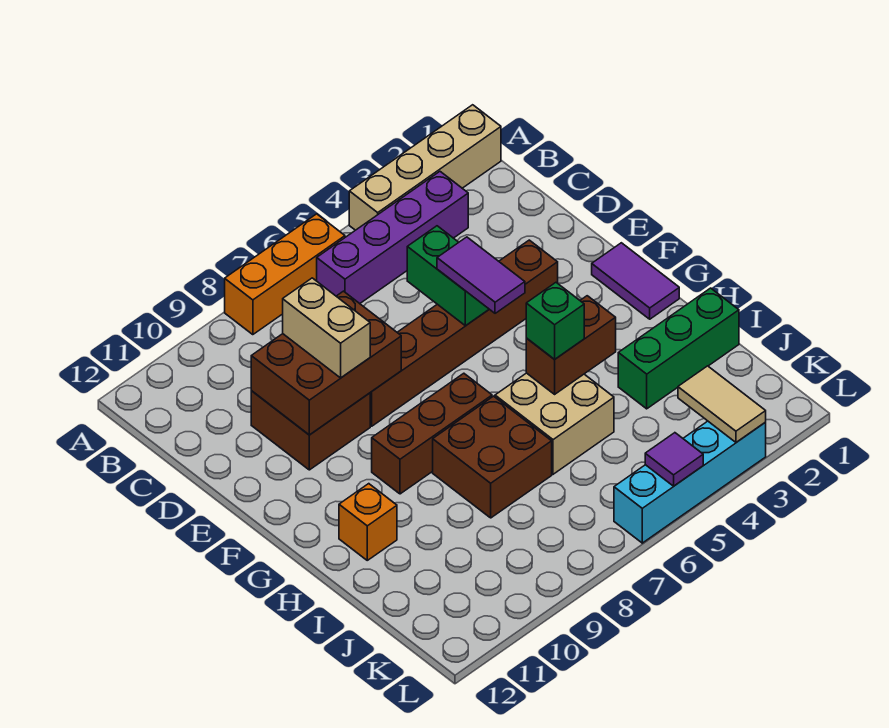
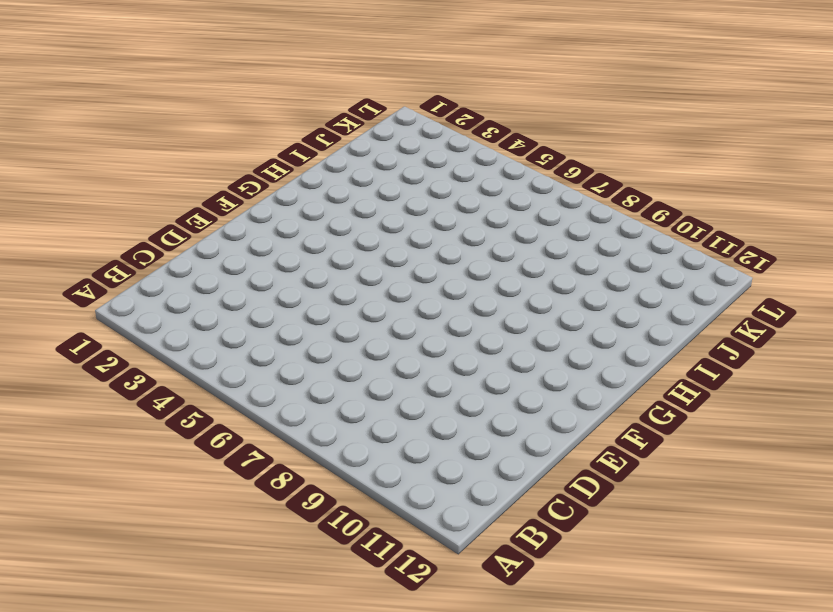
none -> tan 1x4 brick [349,105,501,230]
none -> orange 1x3 brick [225,214,345,335]
none -> purple 1x4 brick [317,172,468,303]

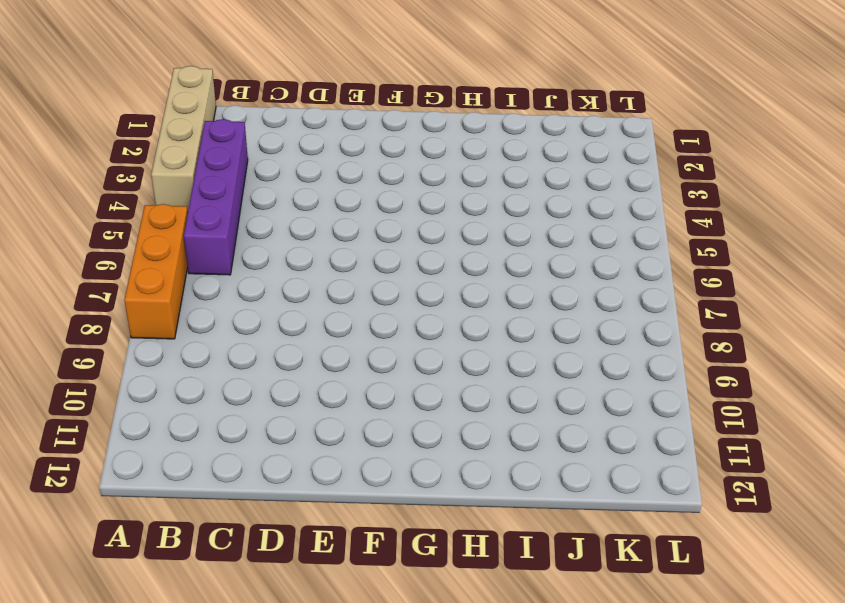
none -> brown 2x2 brick [251,391,370,470]
none -> brown 1x6 brick [370,240,558,426]
none -> purple 1x2 tile [592,243,679,319]

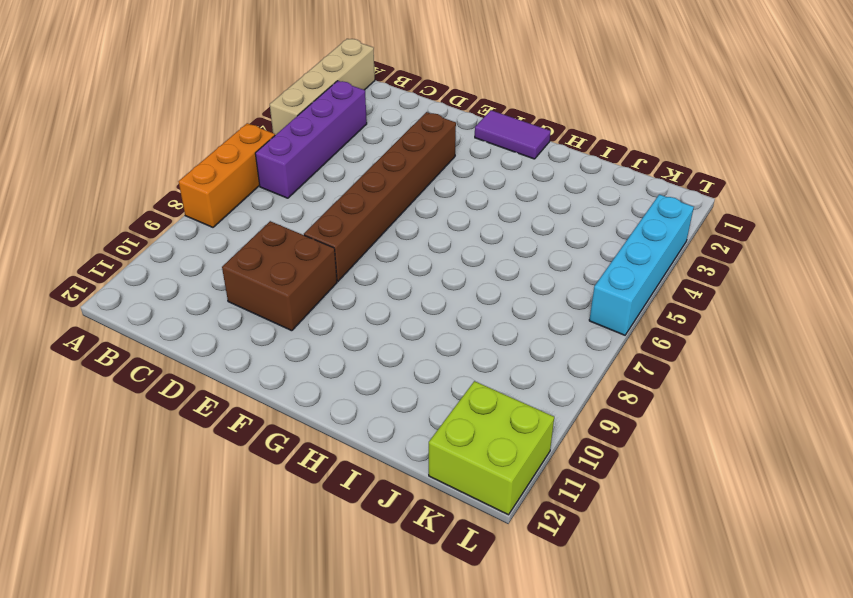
lime 2x2 brick [429,381,554,515] -> none
none -> brown 1x3 brick [372,373,492,494]
none -> tan 2x2 brick [495,373,614,474]
none -> brown 2x2 brick [433,396,552,518]

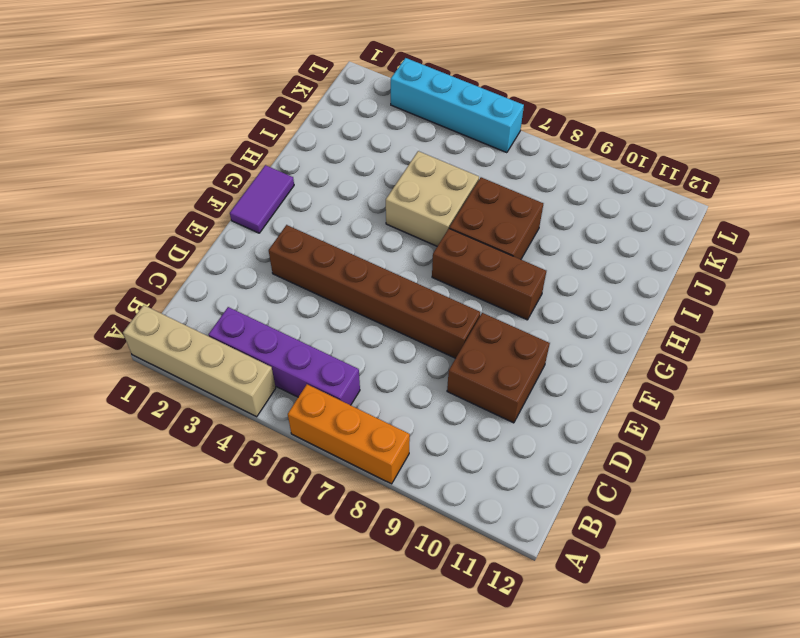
none -> orange 1x1 brick [339,484,397,560]
none -> green 1x3 brick [618,288,739,409]
none -> green 1x2 brick [407,226,489,326]

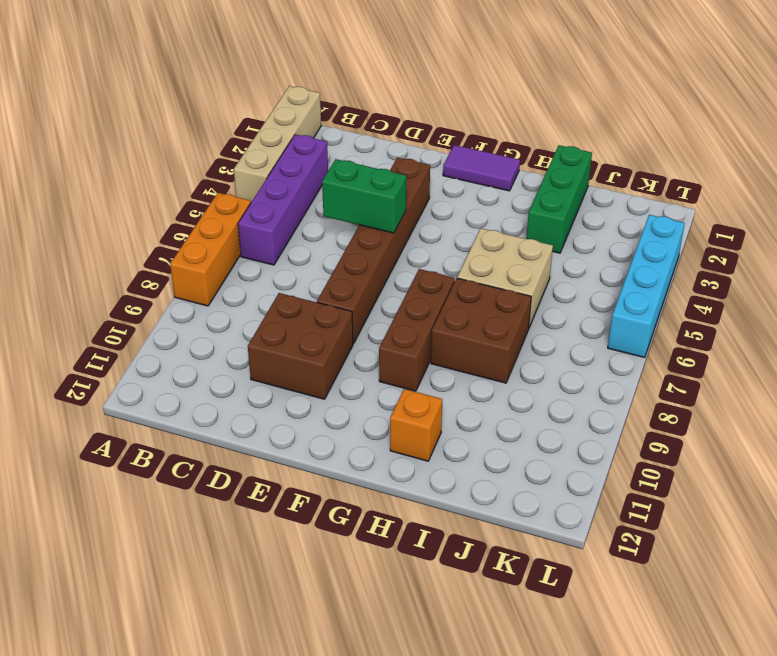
none -> brown 2x3 brick [251,291,401,435]
none -> brown 1x2 brick [526,296,616,394]
none -> tan 1x2 tile [678,366,766,442]

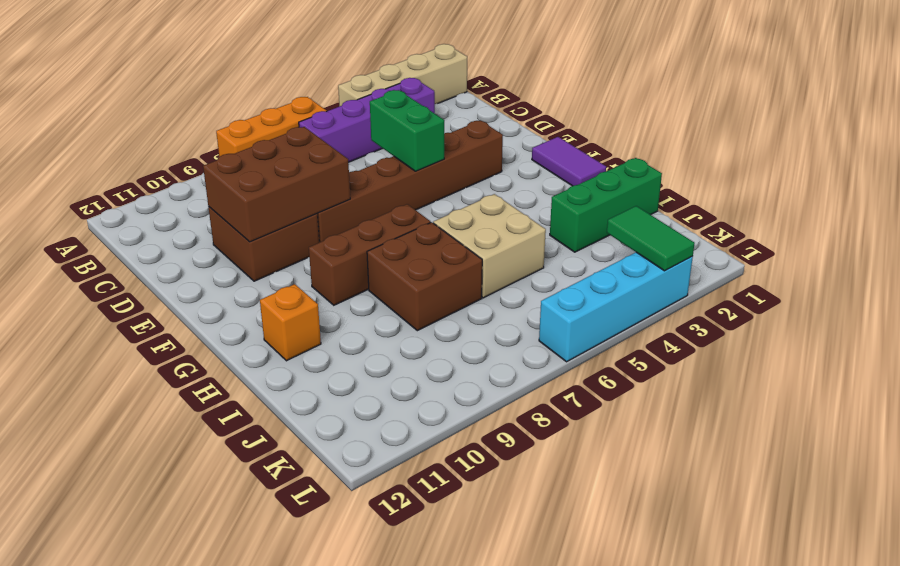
green 1x2 tile [607,206,695,271] -> tan 1x2 tile [678,366,766,442]
none -> brown 1x2 brick [526,296,616,394]
none -> purple 1x1 tile [645,433,703,486]
none -> tan 1x2 brick [283,278,370,378]

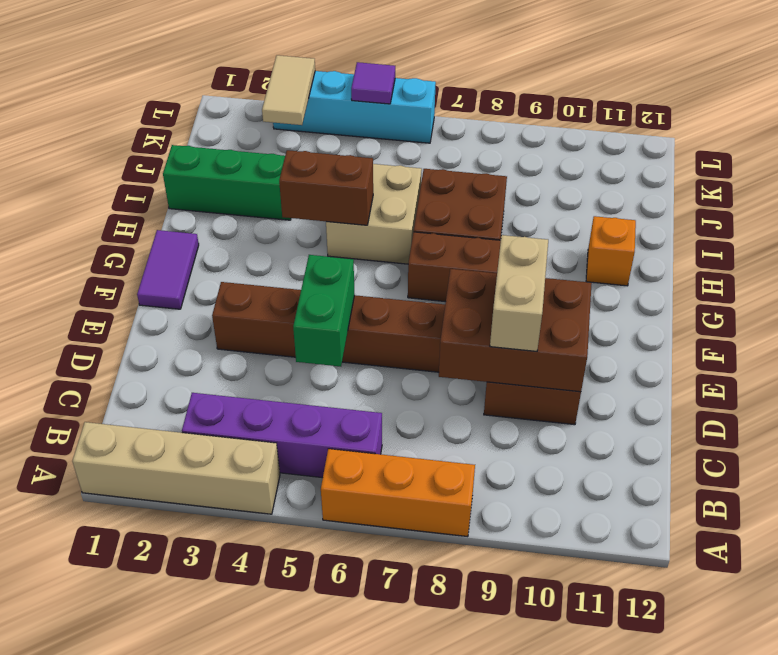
none -> purple 1x2 tile [437,237,525,313]
none -> green 1x1 brick [526,283,584,359]

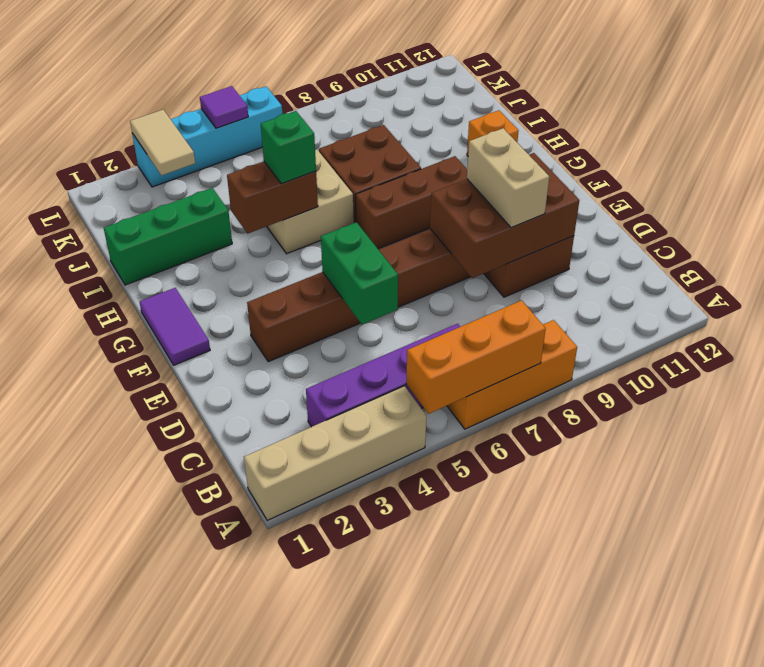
orange 1x3 brick [406,300,546,414] -> none
none -> purple 1x2 tile [437,237,525,313]

